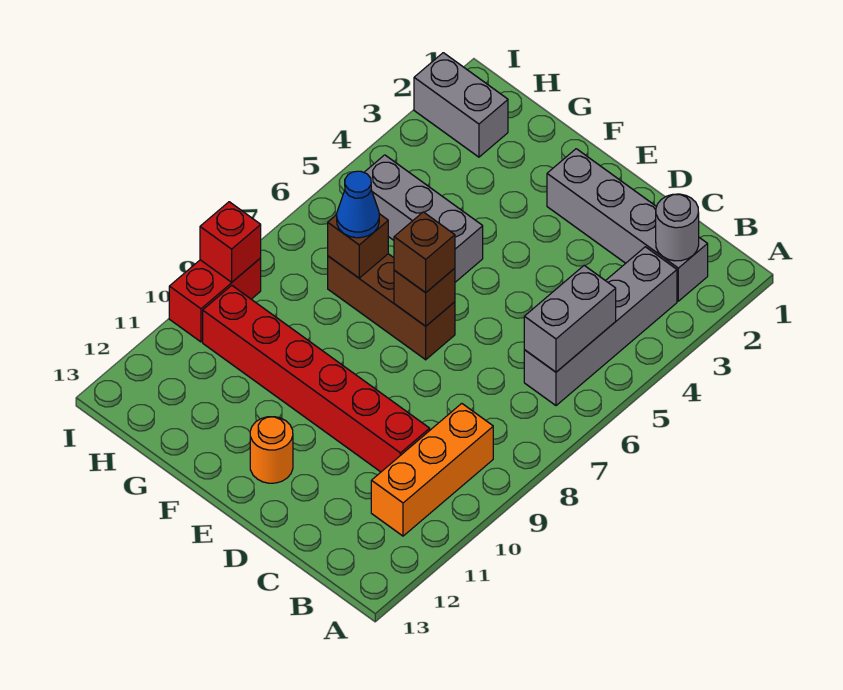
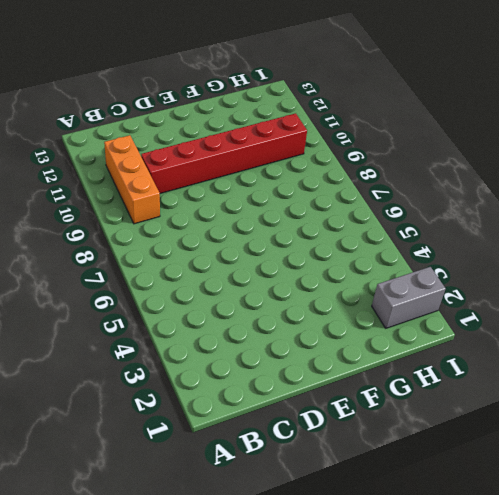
none -> grey 1x4 brick [547,149,708,301]
none -> grey 1x4 brick [524,247,677,406]
none -> brown 1x3 brick [328,254,455,360]

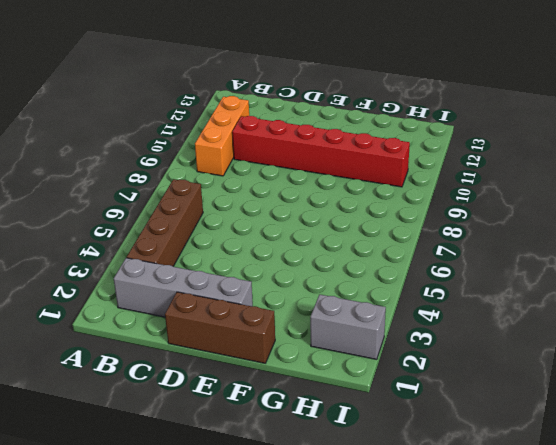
brown 1x4 brick [127,179,203,266] -> grey 1x4 brick [524,247,677,406]
brown 1x3 brick [165,292,275,363] -> brown 1x3 brick moved to [328,254,455,360]
none -> orange 1x1 round brick [250,417,293,483]
none -> grey 1x3 brick [364,155,483,282]
none -> red 1x2 brick [169,258,261,342]

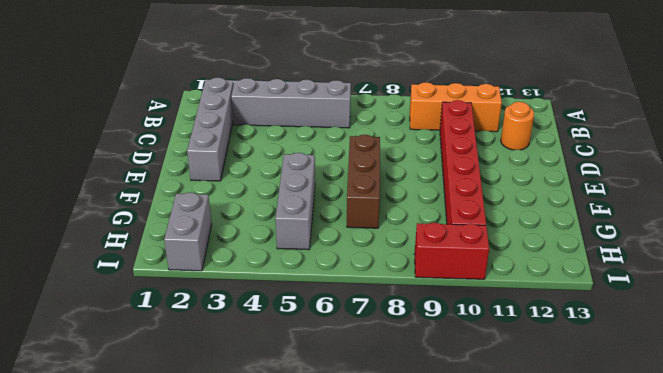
orange 1x1 round brick [501,102,534,150] -> orange 1x1 round brick moved to [250,417,293,483]
none -> grey 1x1 round brick [656,194,699,261]
none -> grey 1x2 brick [524,266,616,372]
none -> brown 1x1 brick [394,268,455,326]

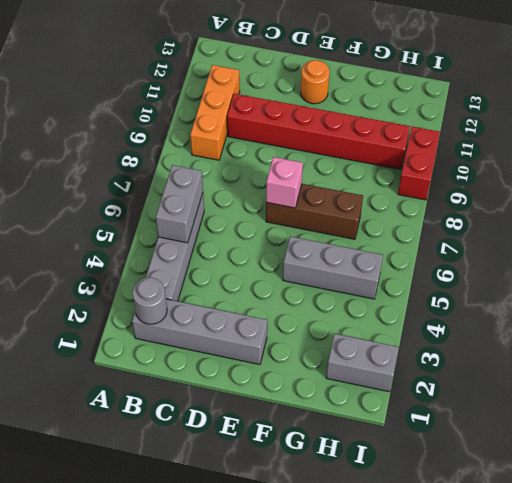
pink 1x1 brick [266,157,303,208] -> brown 1x1 brick [394,268,455,326]
none -> brown 1x1 brick [328,214,388,278]
none -> red 1x1 brick [200,202,261,282]
none -> brown 1x1 brick [394,212,455,293]

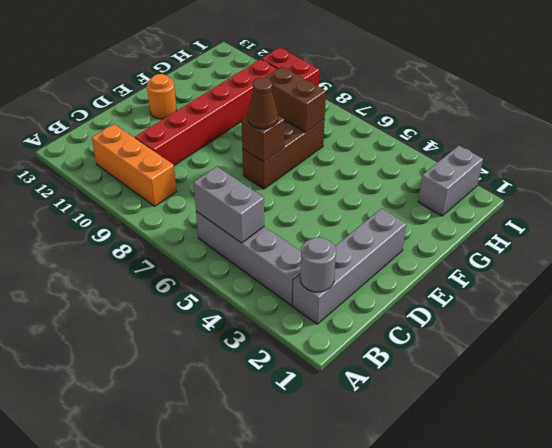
brown 1x1 cone [248,78,278,129] -> brown 1x1 brick [394,212,455,293]
brown 1x2 brick [265,66,326,132] -> brown 1x1 brick [328,214,388,278]
none -> grey 1x3 brick [364,155,483,282]
none -> red 1x1 brick [200,202,261,282]
none -> blue 1x1 cone [337,171,379,238]

